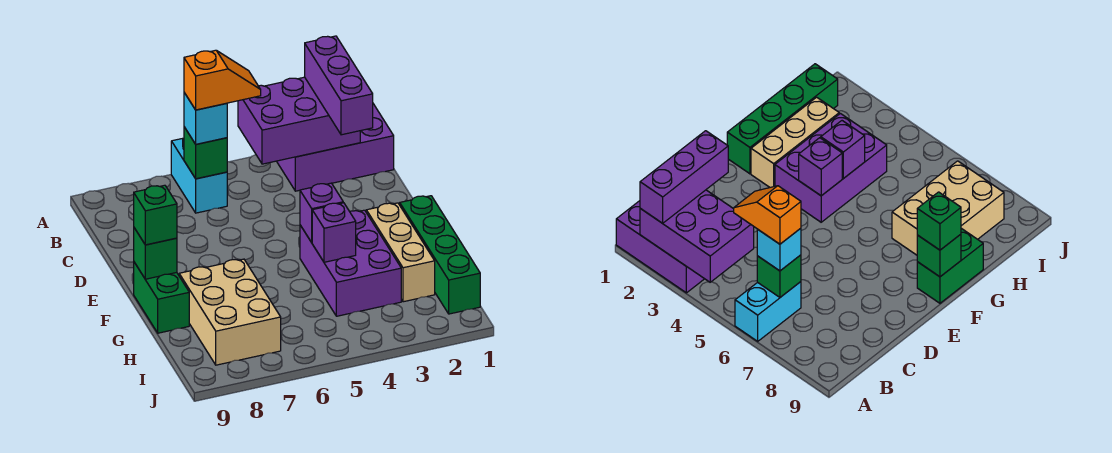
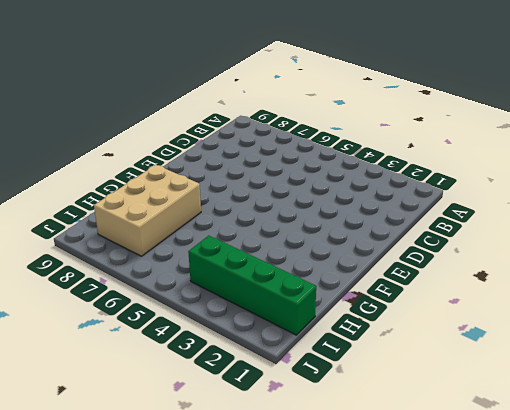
green 1x4 brick [188,236,316,335] -> green 1x4 brick turned to [400,196,480,314]
none -> purple 2x3 brick [277,104,394,191]
none -> cyan 1x2 brick [171,138,227,213]
none -> tan 1x3 brick [366,203,435,302]

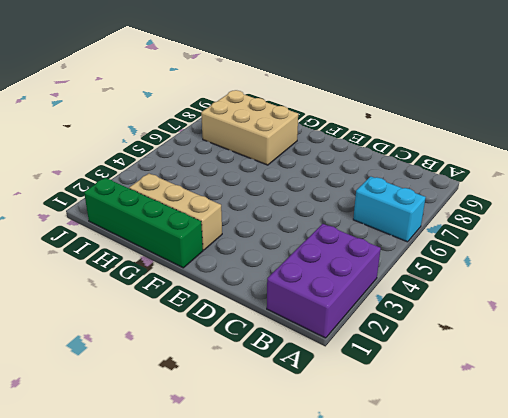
none -> purple 2x3 brick [300,210,401,316]
none -> green 1x2 brick [134,262,189,333]
none -> purple 2x3 brick [238,77,360,164]

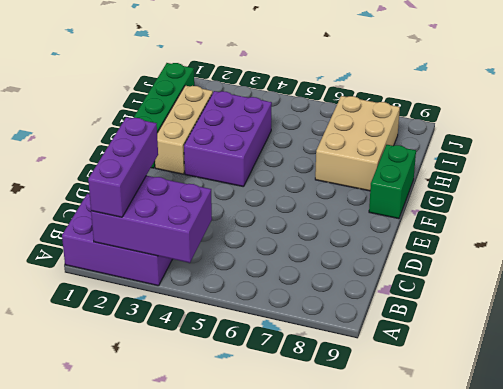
none -> cyan 1x2 brick [171,138,227,213]
none -> green 1x1 brick [184,127,227,179]
none -> purple 1x1 brick [300,183,343,242]

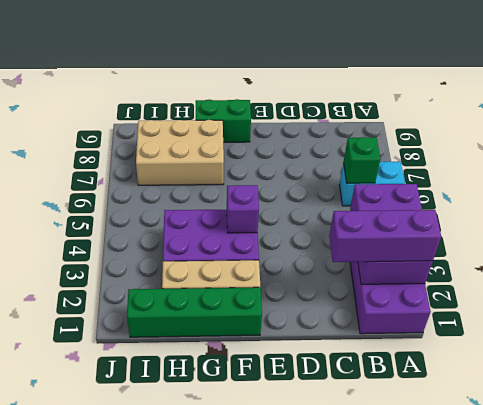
none -> green 1x1 brick [134,228,177,279]
none -> purple 1x1 brick [312,203,356,262]
none -> cyan 1x1 brick [184,93,227,144]

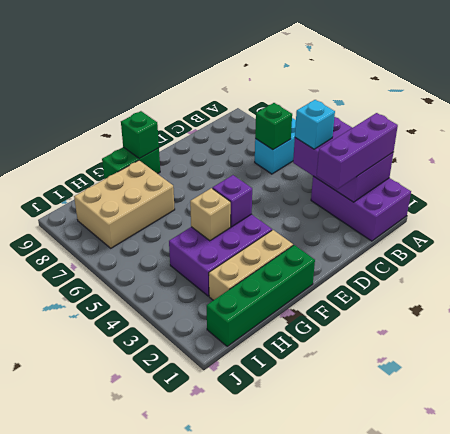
cyan 1x1 brick [295,100,335,149] -> cyan 1x1 brick moved to [184,93,227,144]
tan 1x1 brick [190,188,231,241] -> purple 1x1 brick [312,203,356,262]
none -> green 1x1 brick [134,185,177,245]
none -> orange 1x2 slope [184,50,261,110]

